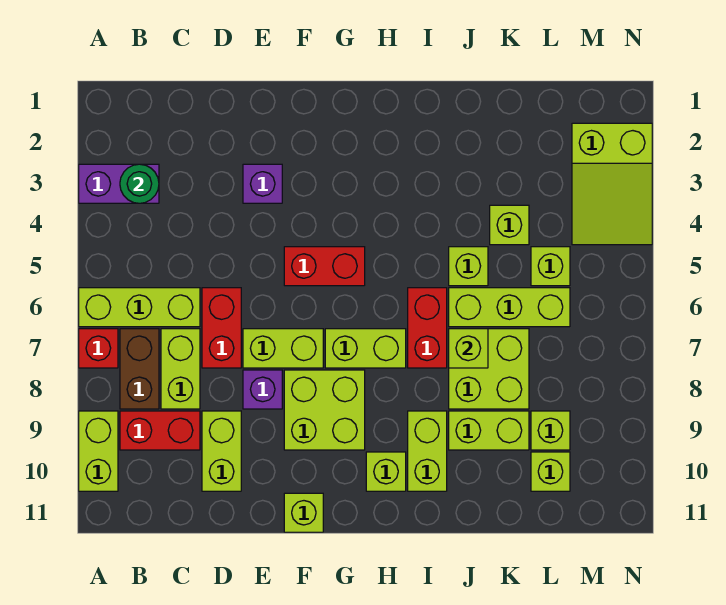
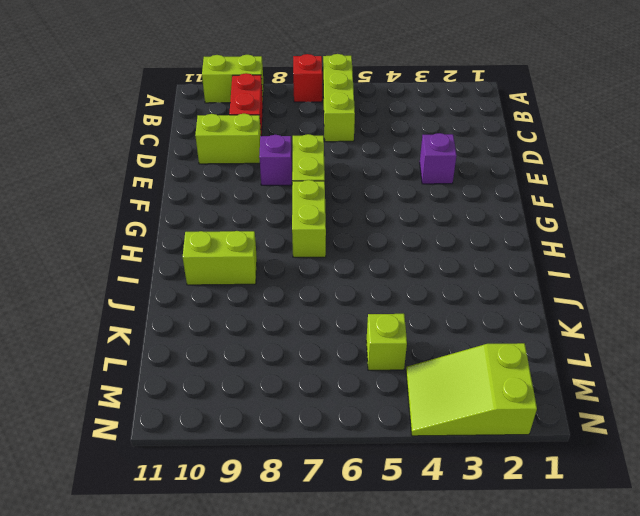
none -> purple 1x2 brick [79,164,159,203]
none -> brown 1x2 brick [120,329,159,409]
none -> lime 1x2 brick [161,329,200,409]
none -> red 1x2 brick [202,288,241,368]

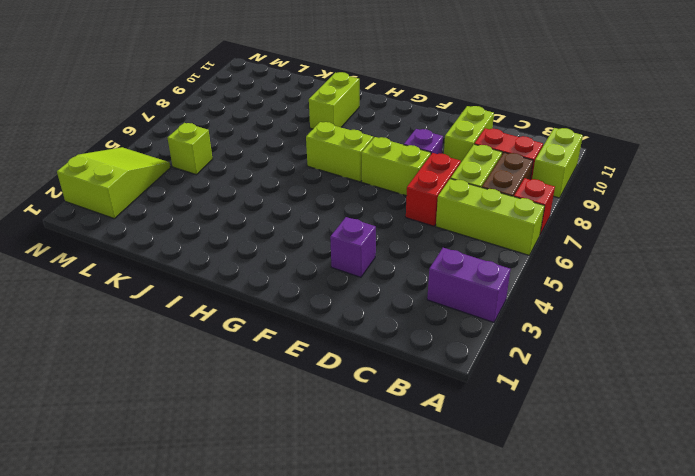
none -> red 1x2 brick [284,247,365,286]
none -> lime 2x2 brick [284,370,365,450]
none -> lime 1x1 brick [284,493,323,532]
none -> lime 1x1 brick [366,452,406,491]

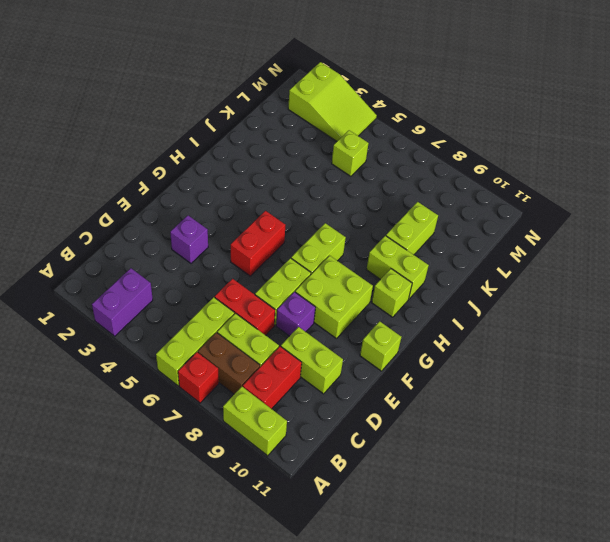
none -> red 1x2 brick [408,288,447,368]
none -> lime 1x1 brick [449,247,488,286]
none -> lime 1x3 brick [449,288,570,327]
none -> lime 2x2 brick [449,329,529,409]

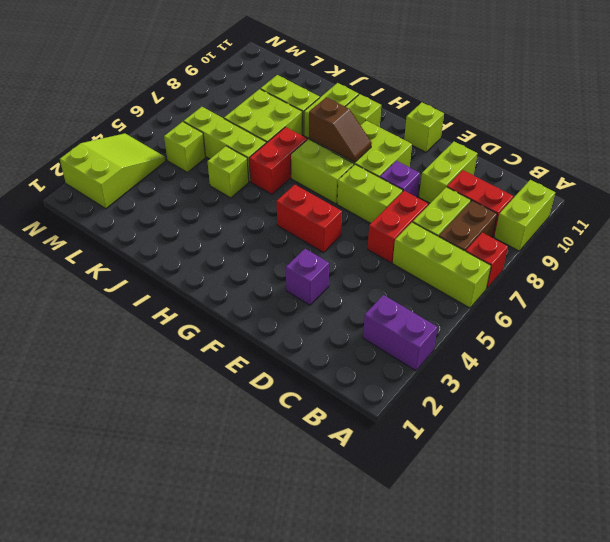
brown 1x2 slope [309,97,372,162] -> none
none -> lime 1x1 brick [490,205,529,245]
none -> lime 1x1 brick [531,411,570,450]
none -> lime 1x1 brick [531,452,570,491]
none -> green 1x1 round brick [120,164,159,203]

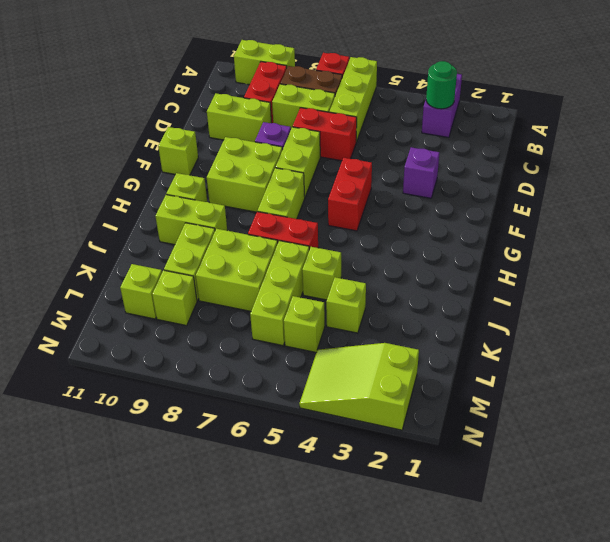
none -> lime 1x1 brick [449,329,488,368]

